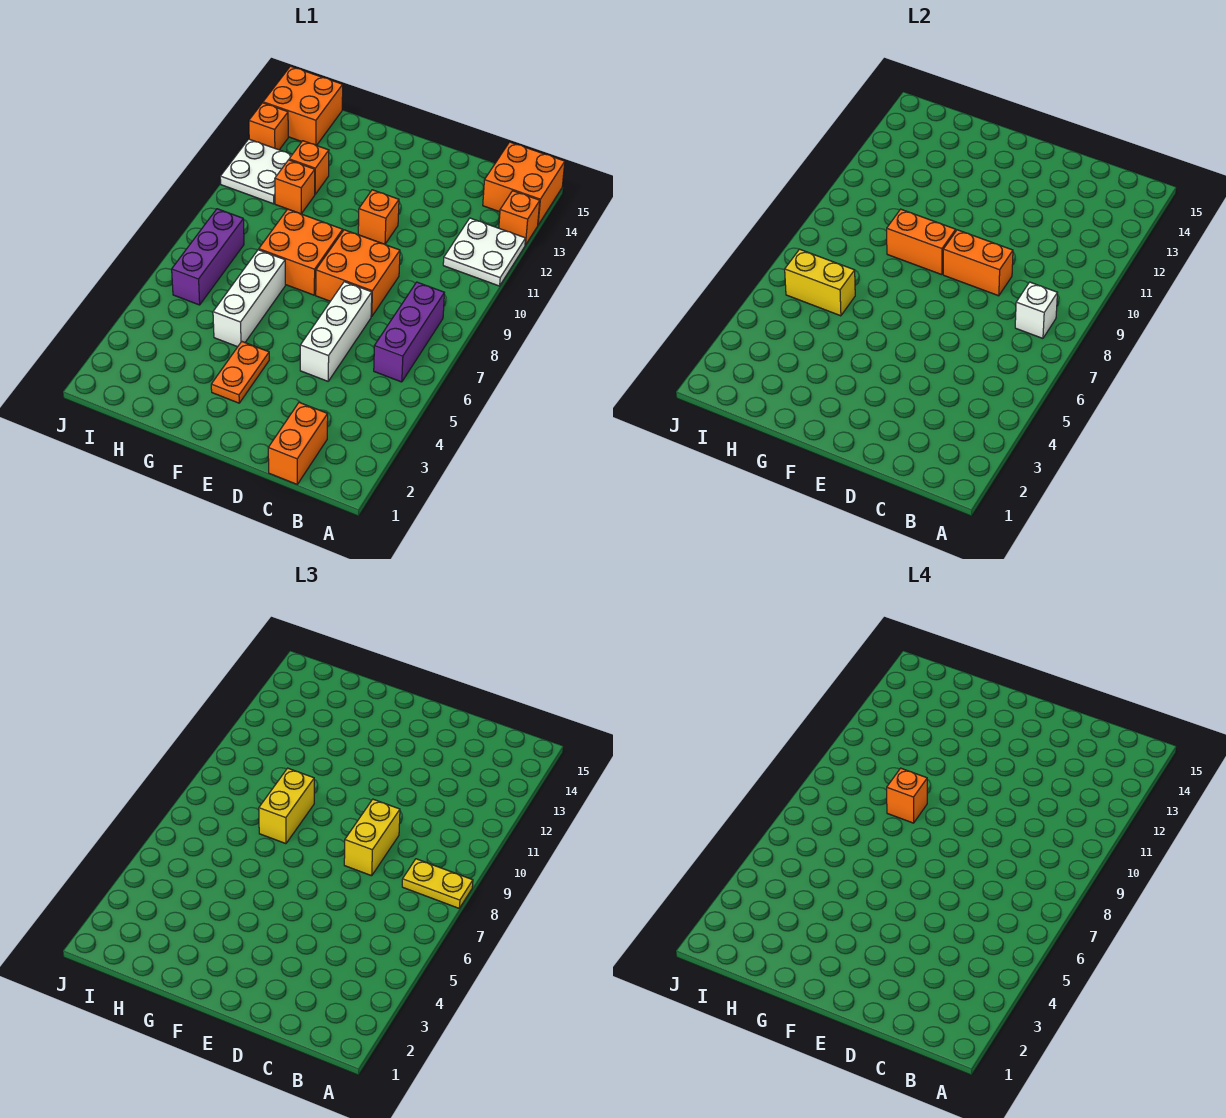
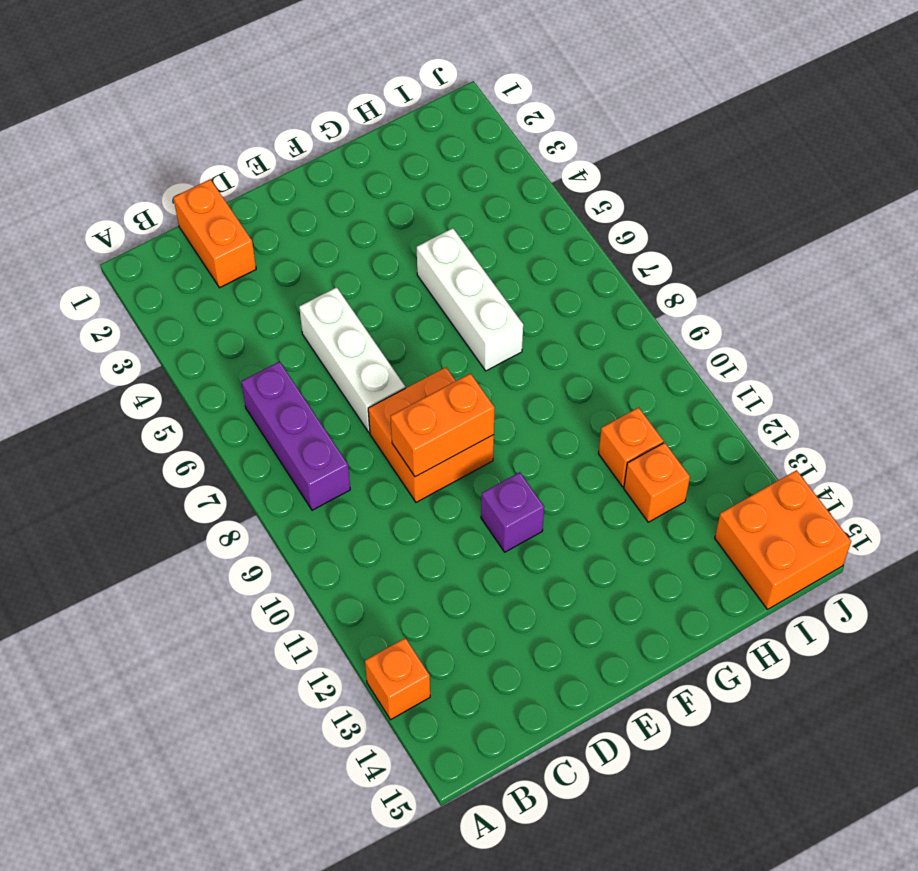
purple 1x1 brick [481,472,544,552] -> orange 1x1 brick [358,190,399,244]
none -> white 2x2 plate [443,218,526,286]
none -> orange 2x2 brick [483,142,565,225]
none -> orange 1x2 plate [211,342,269,403]

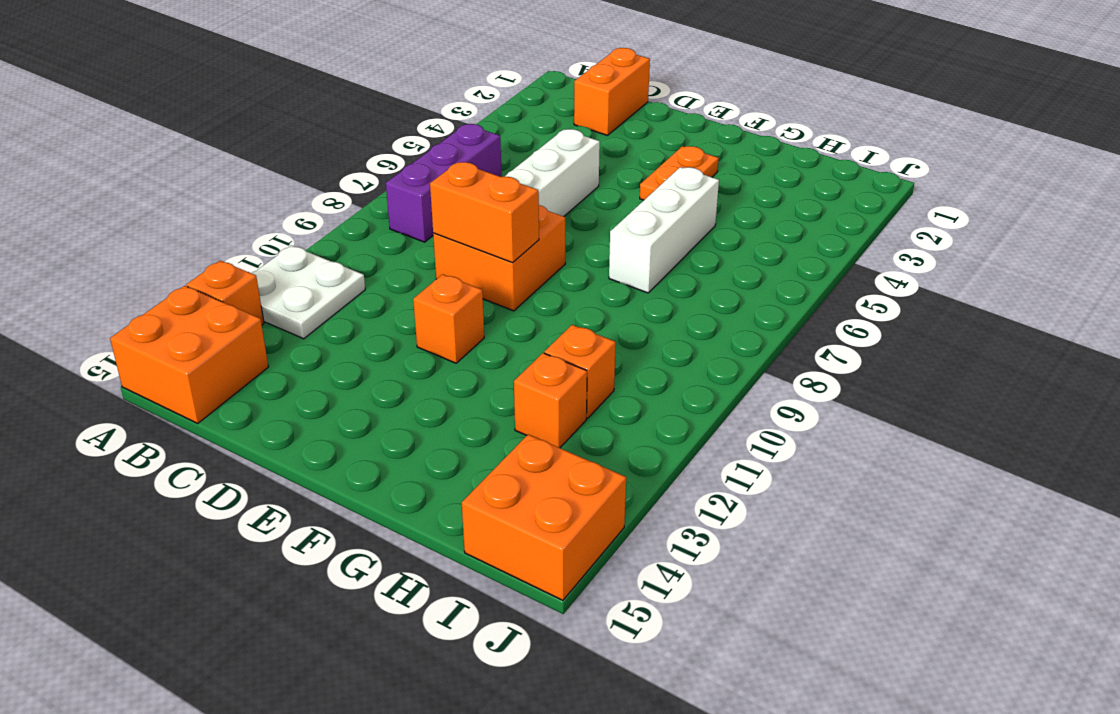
none -> orange 2x2 brick [259,209,343,295]
none -> purple 1x3 brick [172,209,244,305]
none -> white 2x2 plate [220,139,292,204]

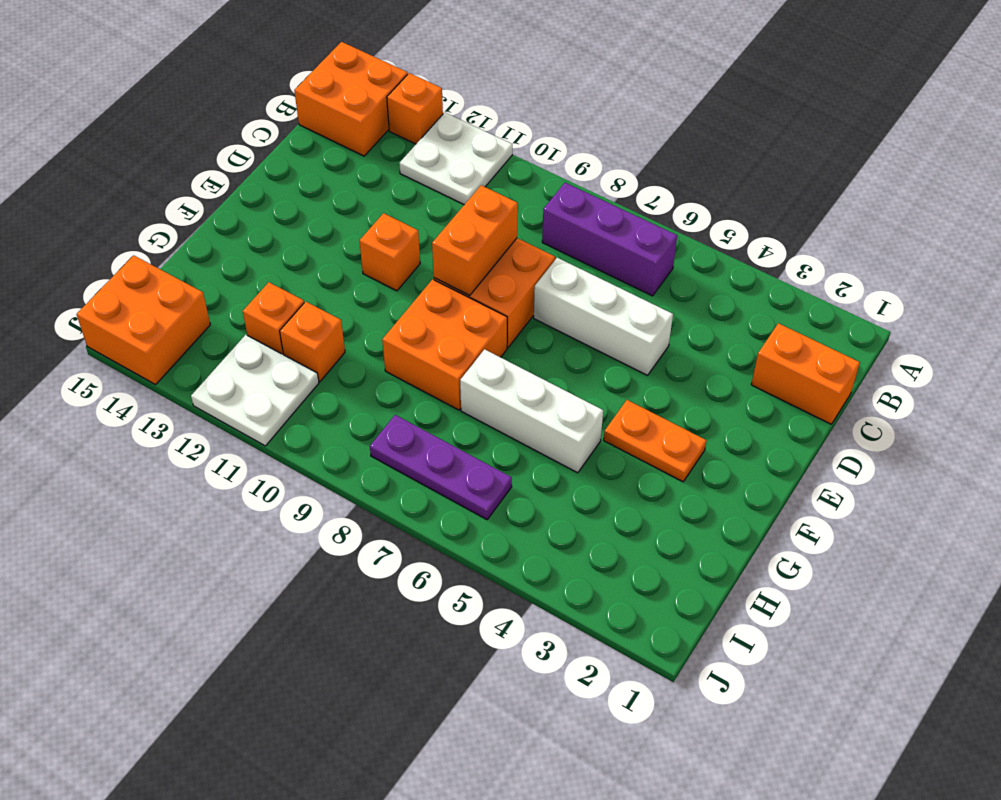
purple 1x3 plate [370,415,512,519] -> purple 1x3 brick [172,209,244,305]
none -> orange 1x1 brick [249,103,288,150]
none -> white 1x1 brick [1015,282,1057,338]
none -> orange 1x2 brick [887,209,956,275]

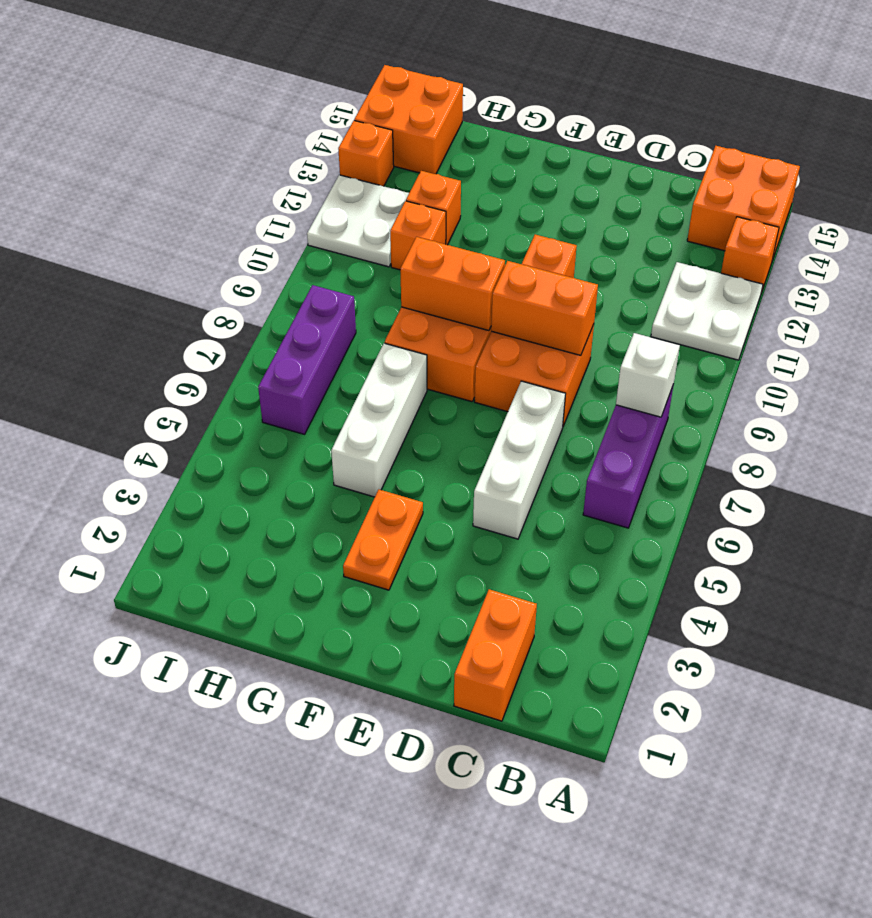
none -> yellow 1x2 brick [785,249,855,316]
none -> yellow 1x2 plate [402,859,473,908]
none -> yellow 1x2 brick [344,799,400,876]

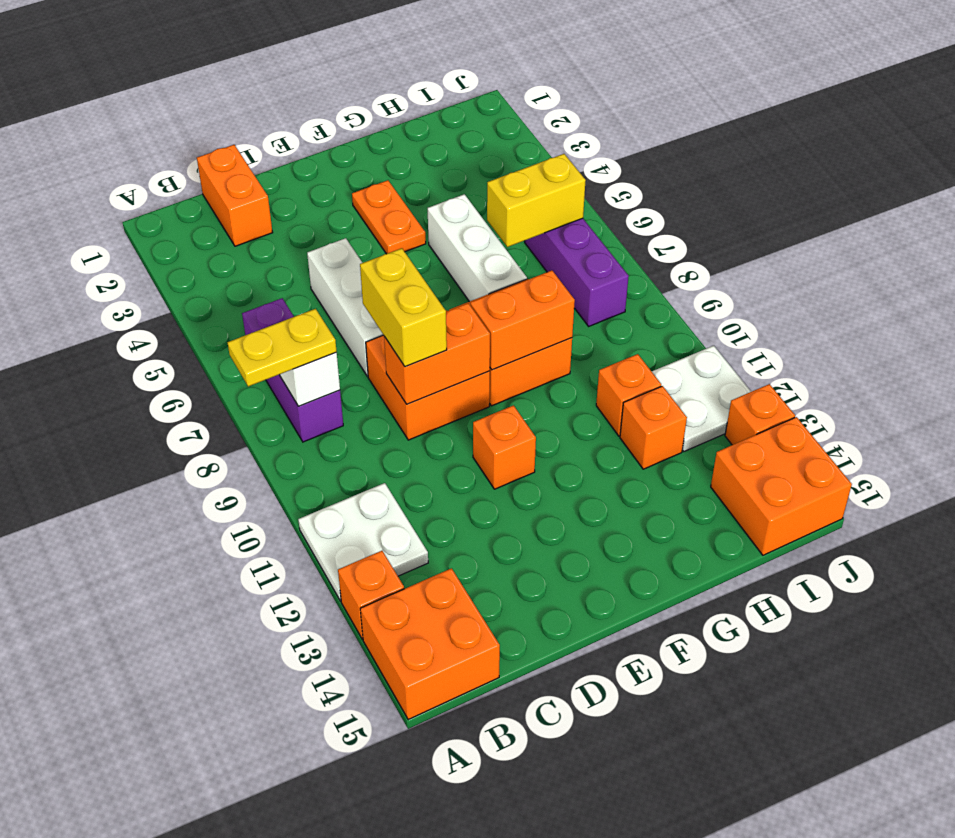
none -> yellow 1x2 brick [259,768,314,844]
none -> orange 1x1 brick [887,768,927,823]

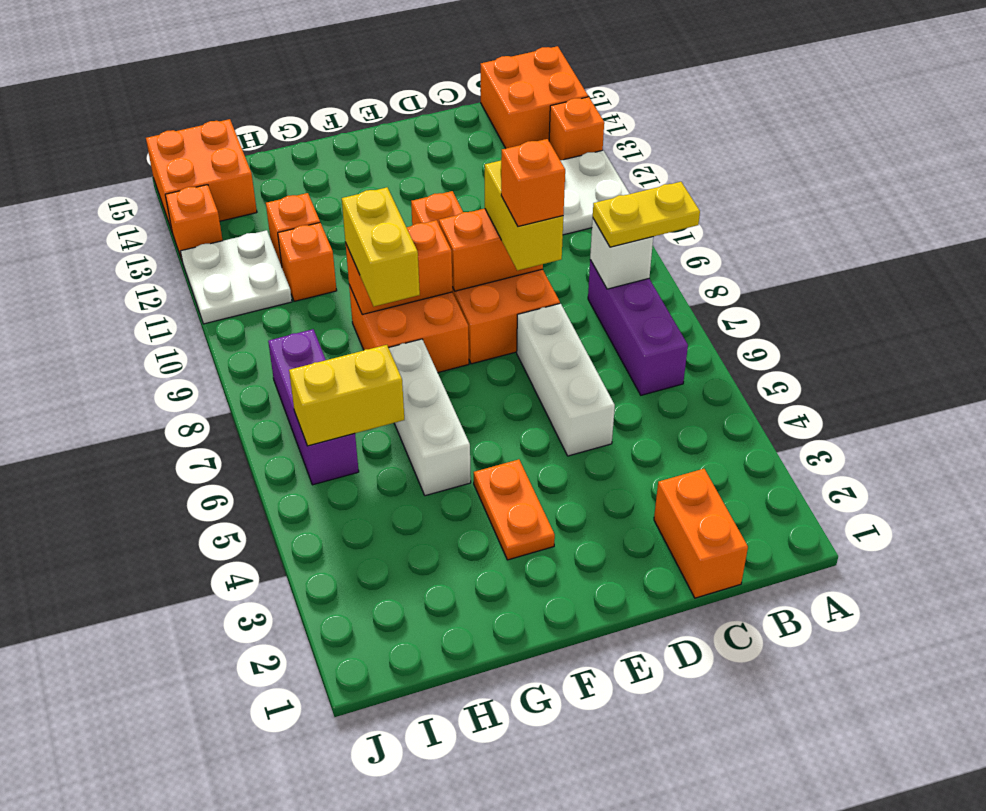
orange 1x1 brick [501,139,565,226] -> orange 1x1 brick moved to [887,768,927,823]

